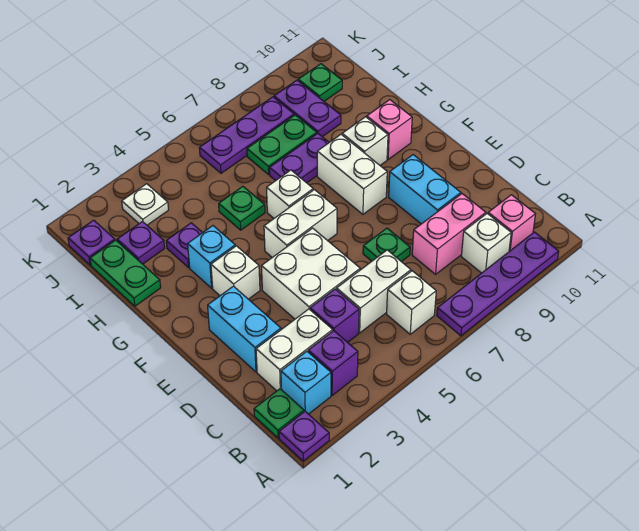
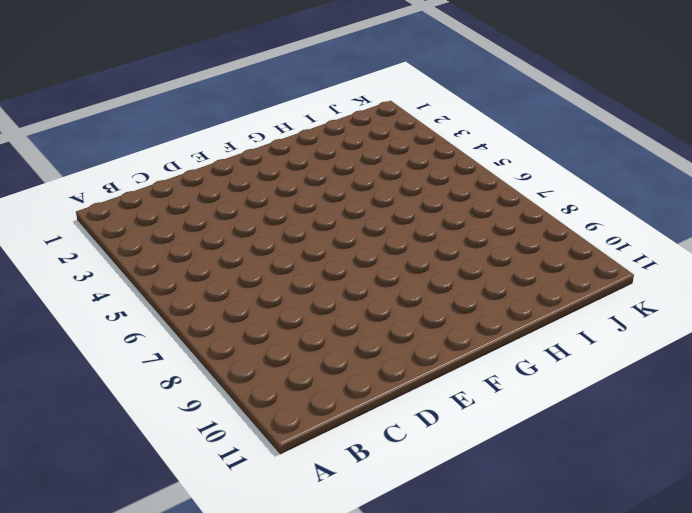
none -> purple 1x1 plate [279,411,329,461]
none -> purple 1x4 plate [437,232,559,336]
none -> green 1x1 plate [254,389,304,438]
none -> cyan 1x1 brick [281,351,331,414]

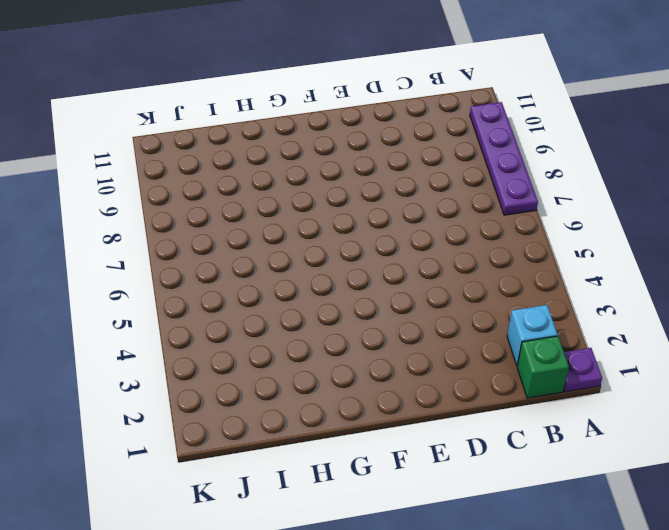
green 1x1 brick [517,336,569,398] -> green 1x1 plate [254,389,304,438]
none -> purple 1x1 brick [308,331,358,396]
none -> white 1x1 brick [387,271,436,334]
none -> white 1x1 brick [461,214,511,273]
none -> pink 1x1 brick [488,195,535,251]

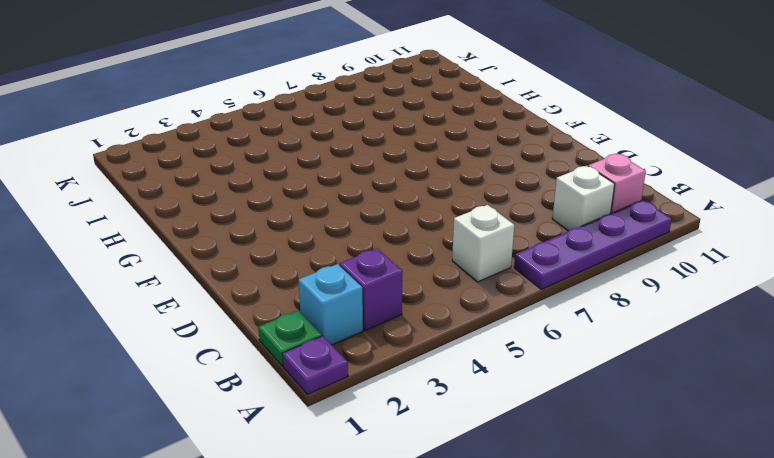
none -> white 1x2 brick [256,309,333,391]
none -> purple 1x1 brick [310,289,359,342]
none -> white 1x2 brick [337,250,411,333]
none -> pink 1x2 brick [412,194,486,274]

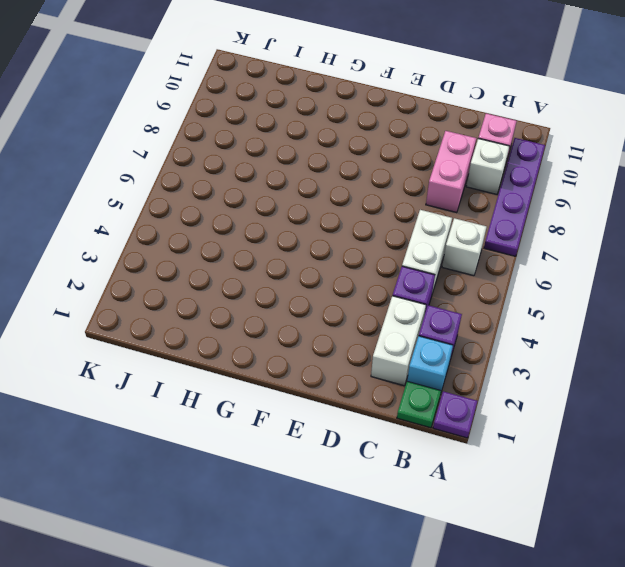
none -> cyan 1x2 brick [208,286,281,372]
none -> white 2x2 brick [262,228,360,319]
none -> green 1x1 plate [363,228,410,262]
none -> cyan 1x2 brick [389,155,461,224]

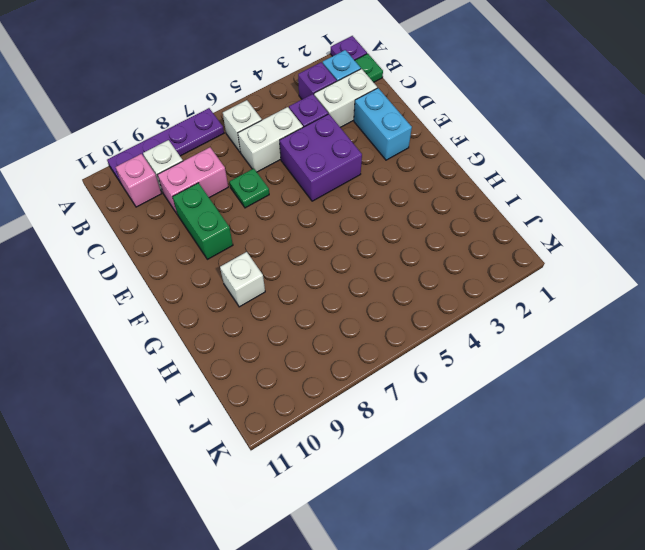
purple 2x2 brick [280,114,362,201] -> white 2x2 brick [262,228,360,319]
green 1x2 brick [173,183,233,259] -> cyan 1x2 brick [389,155,461,224]
none -> white 1x1 brick [211,246,260,299]
none -> white 1x2 brick [264,190,337,257]
none -> white 1x2 brick [317,135,387,214]
none -> cyan 1x1 brick [188,226,235,288]

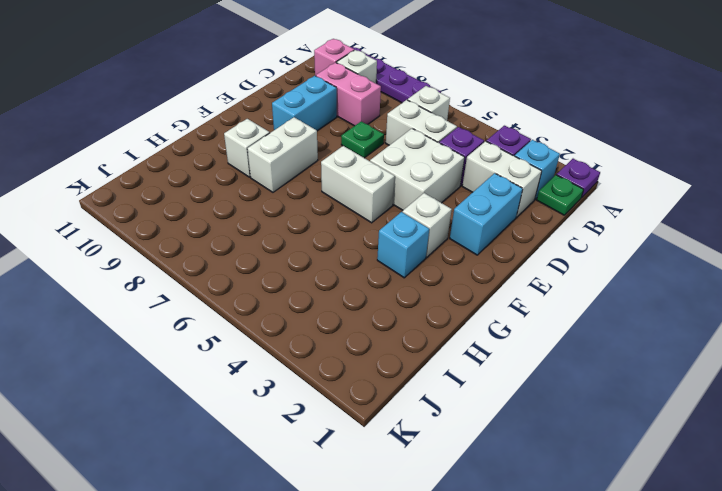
none -> white 1x1 brick [267,170,313,218]
none -> pink 1x1 brick [367,100,412,160]
none -> green 1x2 plate [90,240,161,306]
none -> purple 1x1 plate [166,223,203,268]

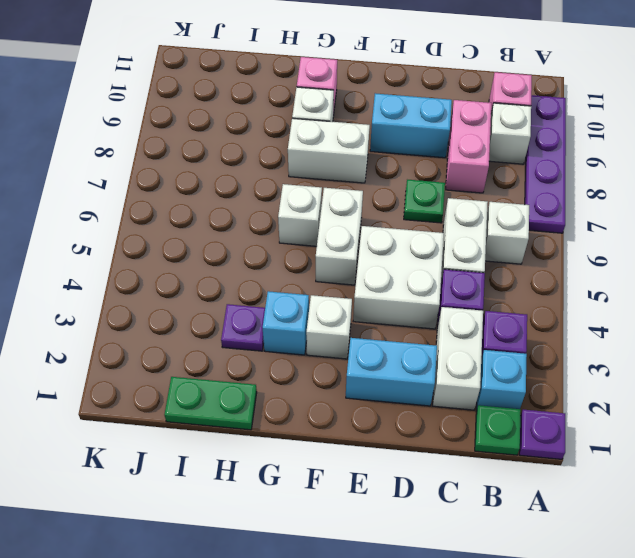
none -> green 1x1 plate [219,186,265,230]
none -> purple 1x2 plate [270,133,329,183]
none -> purple 1x1 plate [117,222,165,264]
none -> green 1x2 plate [247,115,317,174]

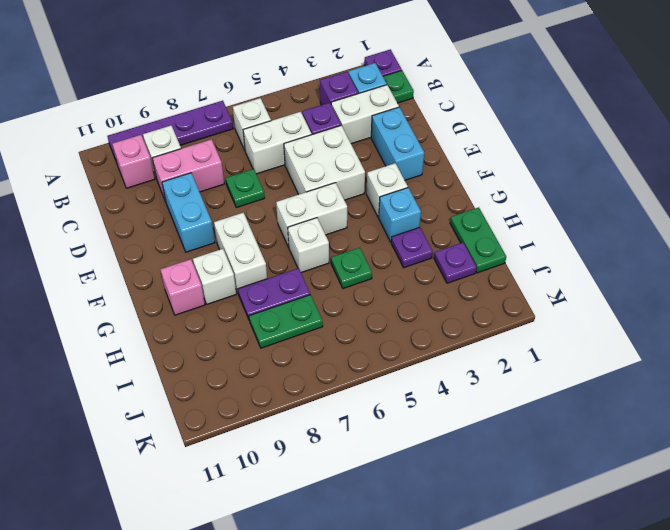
none -> purple 1x2 plate [274,80,341,137]
none -> purple 1x1 plate [68,220,115,265]
none -> white 1x1 plate [122,184,168,225]
none -> purple 1x3 plate [199,97,294,173]

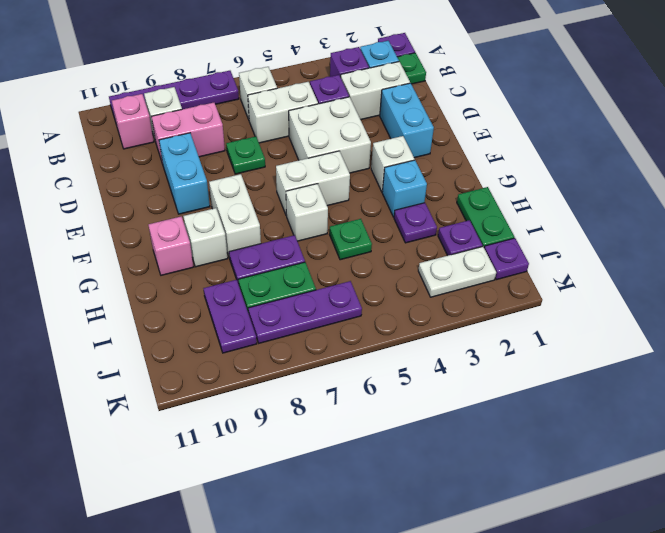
white 1x2 plate [418,246,496,297] -> white 1x1 plate [122,184,168,225]
none -> green 1x1 plate [298,64,342,101]

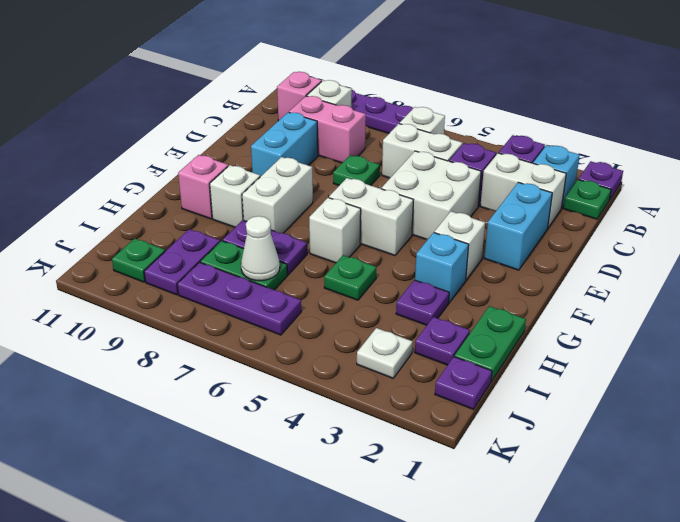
white 1x1 cone [241,216,280,281] -> none

